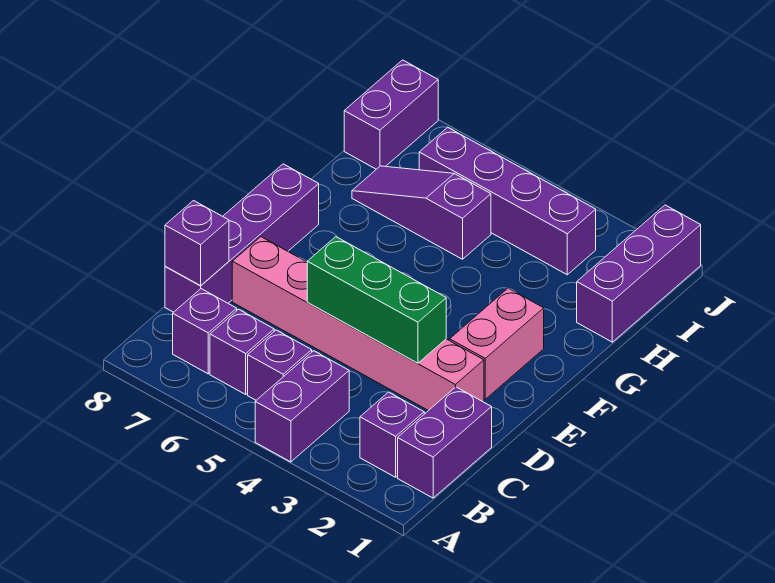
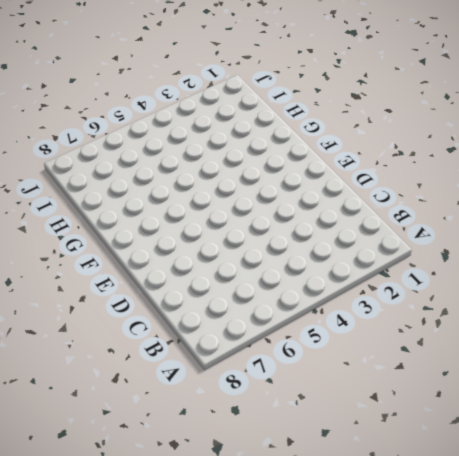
none -> purple 1x2 brick [255,351,349,462]
none -> purple 1x2 brick [398,387,492,498]
none -> purple 1x1 brick [360,392,424,477]

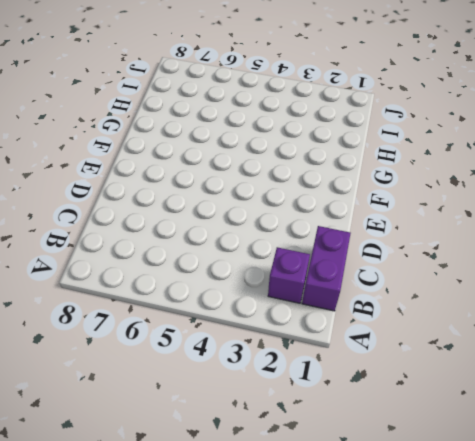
none -> purple 1x2 brick [255,351,349,462]
none -> purple 1x1 brick [248,330,312,400]
none -> purple 1x1 brick [210,309,274,394]

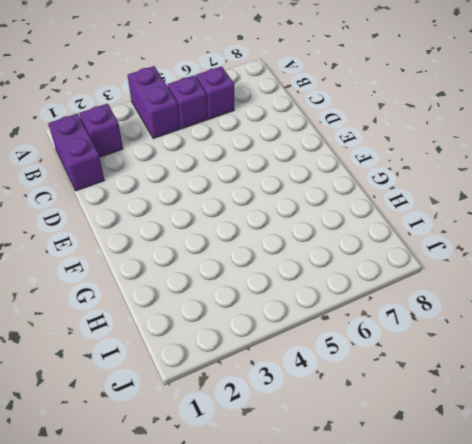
none -> purple 1x1 brick [173,289,237,374]
none -> purple 1x4 brick [165,164,319,312]
none -> pink 1x6 brick [232,237,484,411]

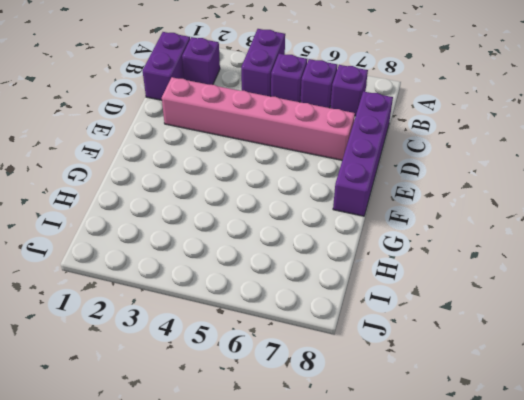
none -> pink 1x2 brick [450,288,544,399]
none -> purple 1x3 brick [577,205,701,342]
none -> purple 1x3 slope [352,166,491,259]

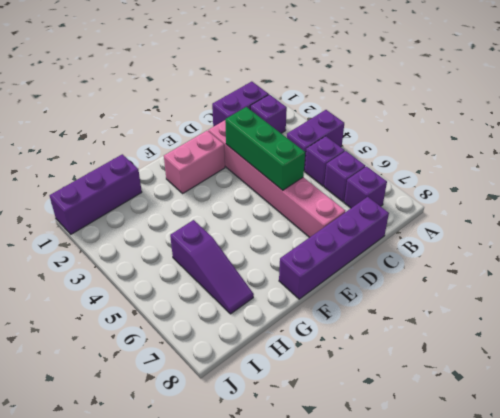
none -> purple 1x4 brick [419,127,596,275]
none -> purple 1x2 brick [344,60,438,169]
none -> purple 1x1 brick [165,201,229,286]

